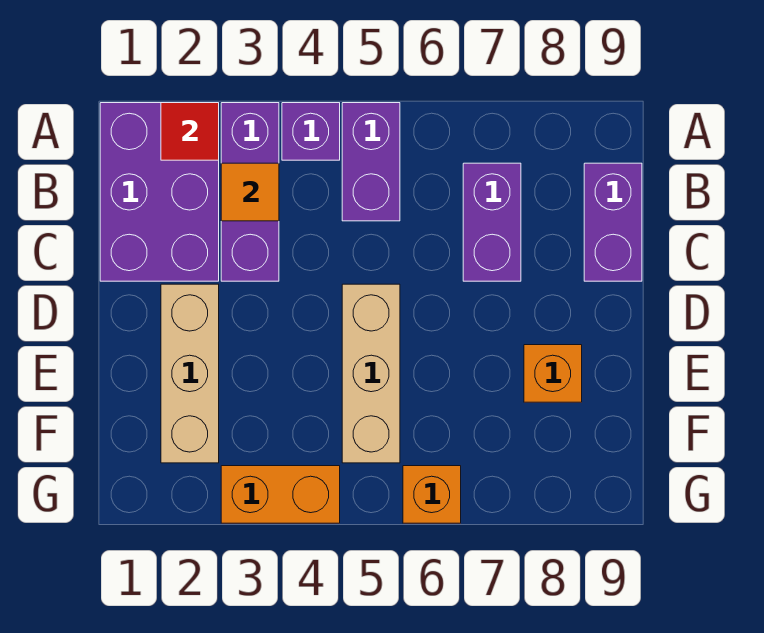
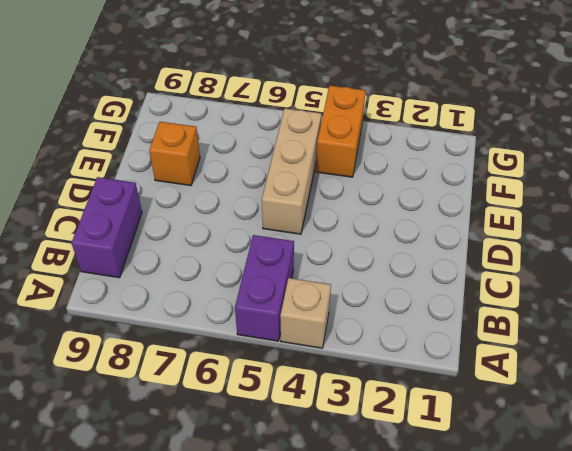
tan 1x1 brick [280,278,331,348] -> purple 1x1 brick [282,103,340,160]
orange 1x2 brick [316,86,366,177] -> orange 1x2 brick turned to [221,466,340,523]
none -> purple 2x3 brick [100,103,219,281]
none -> purple 1x3 brick [221,103,279,281]
none -> purple 1x2 brick [463,163,521,281]

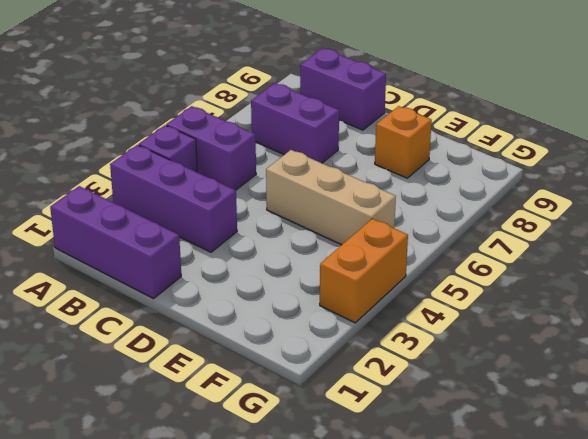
purple 1x3 brick [50,186,181,299] -> purple 2x3 brick [100,103,219,281]
none -> tan 1x3 brick [161,284,219,463]
none -> orange 1x1 brick [403,466,461,523]
none -> red 1x1 tile [161,103,219,160]

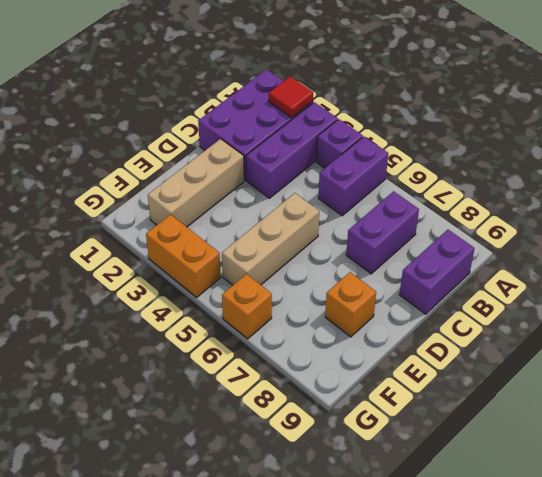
none -> orange 1x1 tile [221,163,279,221]

